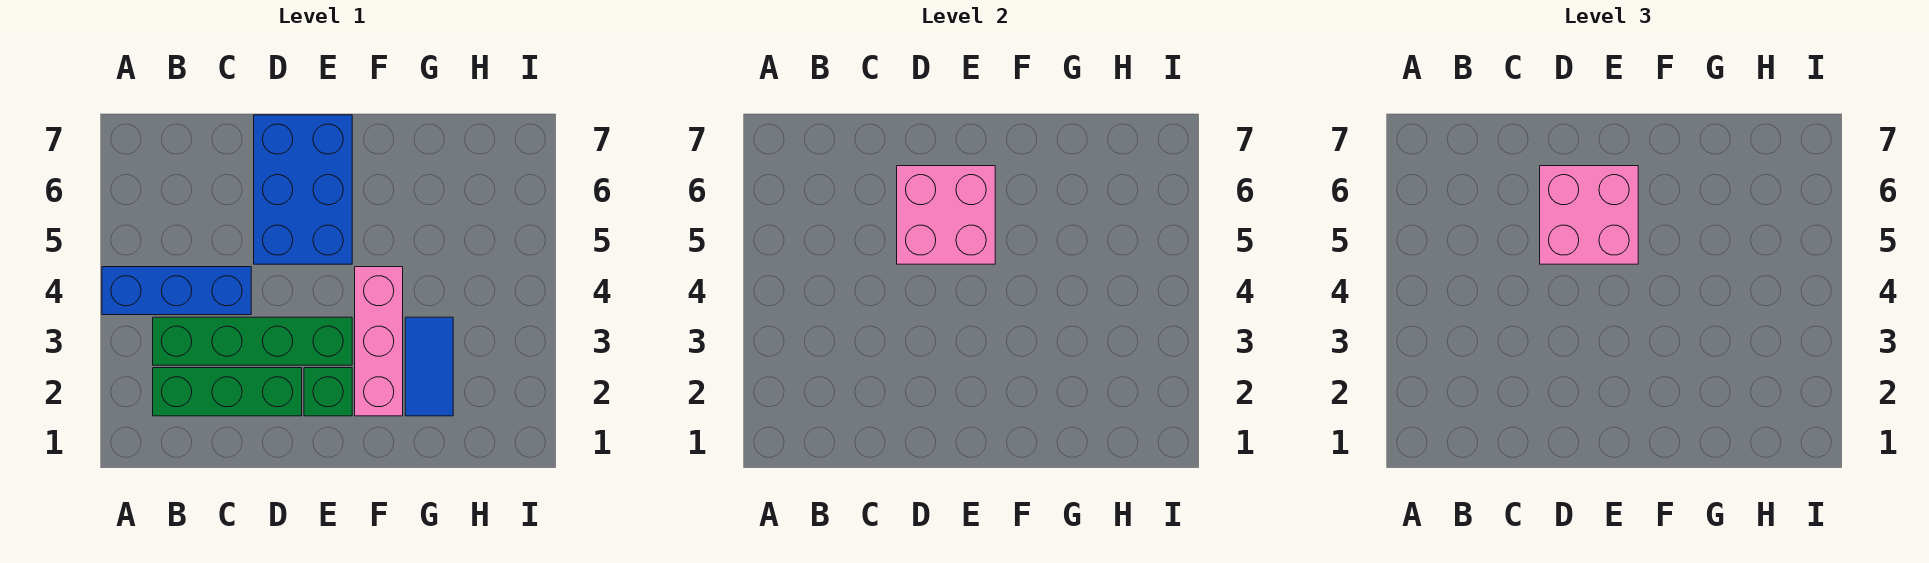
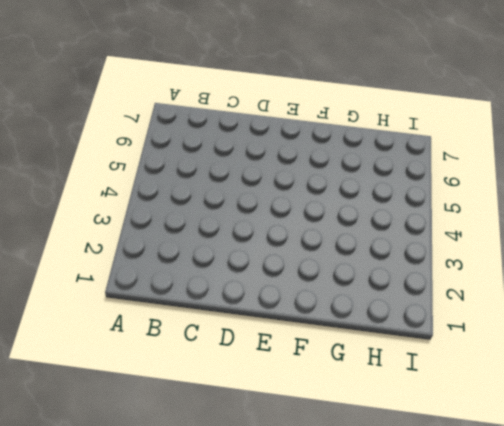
none -> blue 1x3 brick [102,267,251,315]
none -> green 1x3 brick [153,368,302,416]

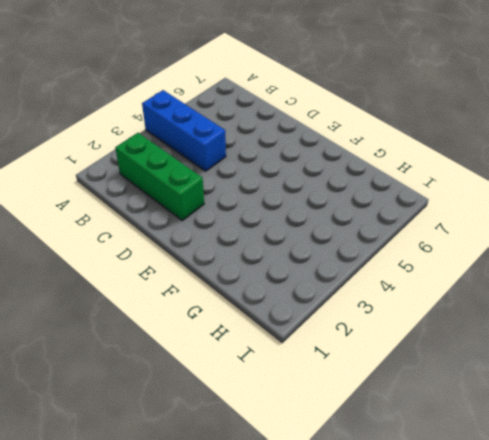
none -> green 1x4 brick [153,317,352,365]
none -> blue 2x3 brick [254,115,352,264]

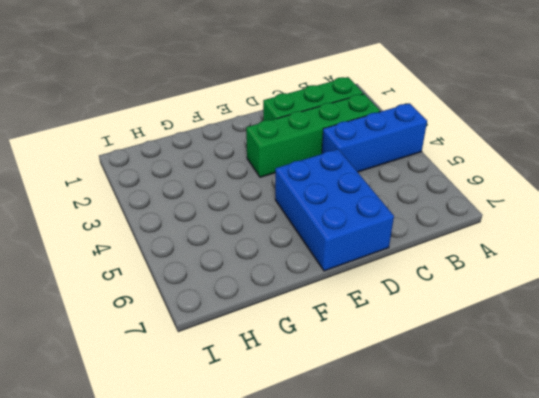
none -> green 1x1 brick [304,368,352,416]
none -> pink 1x3 brick [355,267,403,416]

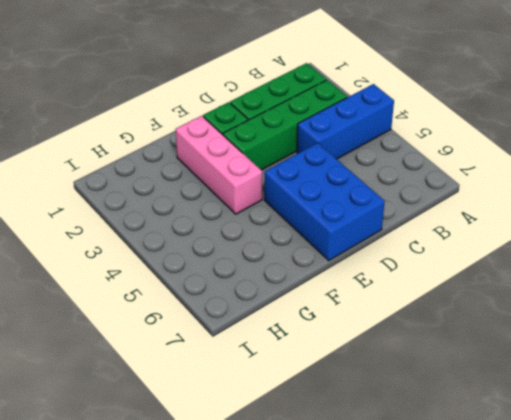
none -> blue 1x2 tile [405,317,453,416]
none -> pink 2x2 brick [897,166,995,264]

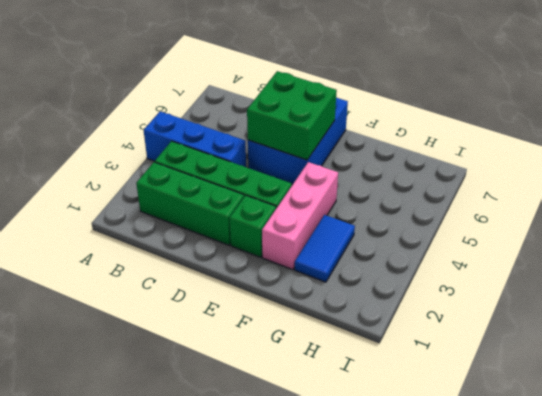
green 2x2 brick [247,71,337,160] -> pink 2x2 brick [897,166,995,264]
none -> pink 2x2 brick [1540,166,1638,264]

